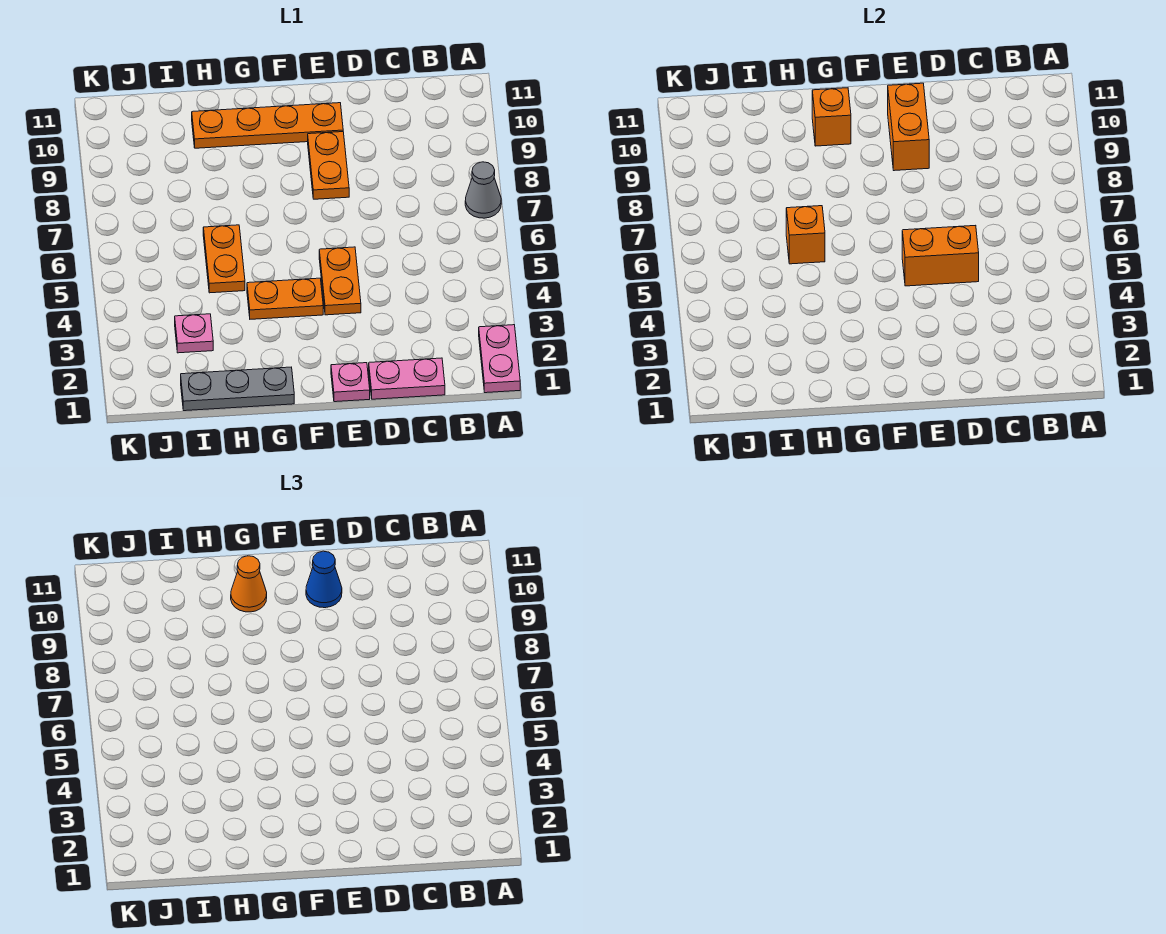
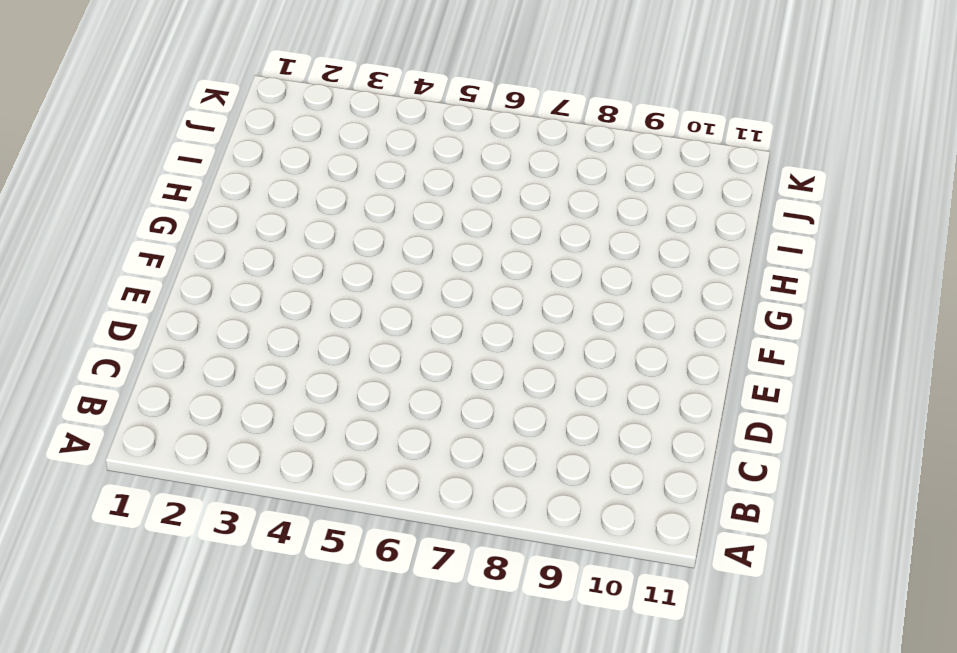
none -> pink 1x2 plate [479,325,520,393]
none -> grey 1x1 cone [465,162,501,218]
none -> pink 1x2 plate [369,358,445,399]

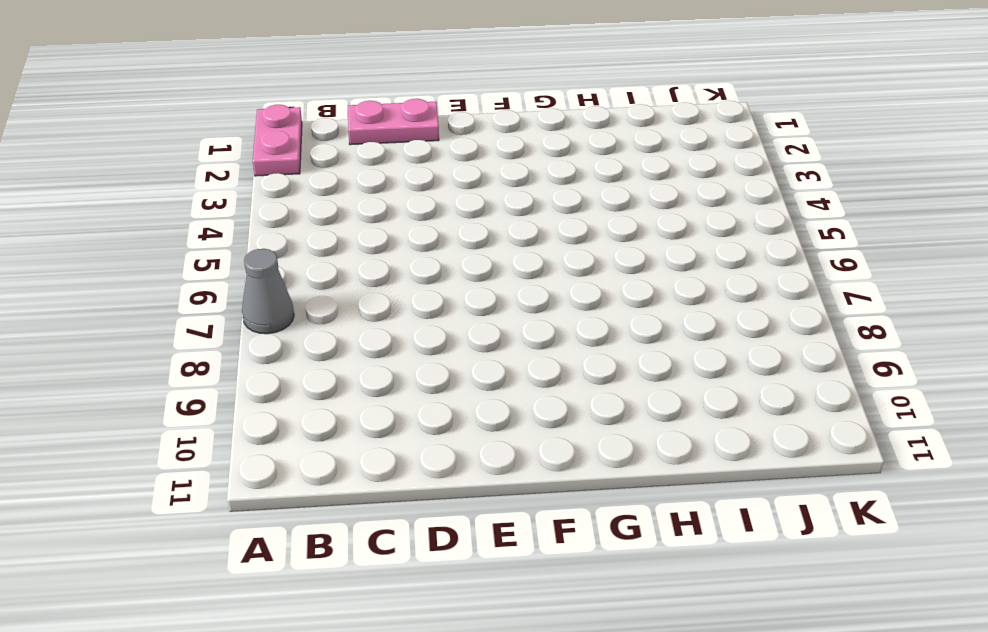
none -> pink 1x1 plate [331,363,370,402]
none -> orange 1x2 plate [319,247,361,315]
none -> orange 1x2 plate [308,132,349,199]

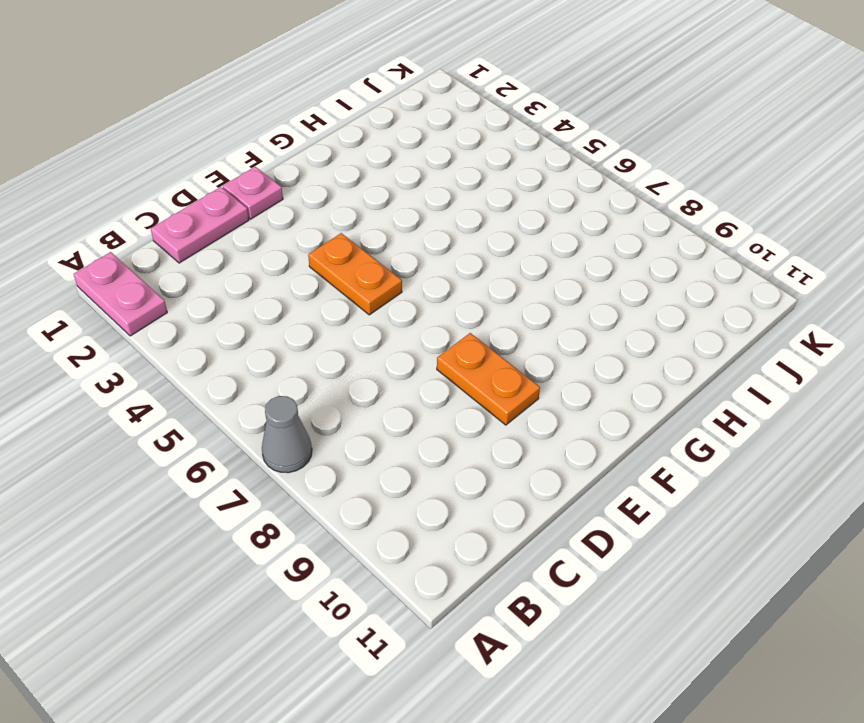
none -> orange 1x4 plate [192,103,343,148]
none -> orange 1x2 plate [247,278,323,319]
none -> grey 1x3 plate [181,367,294,411]

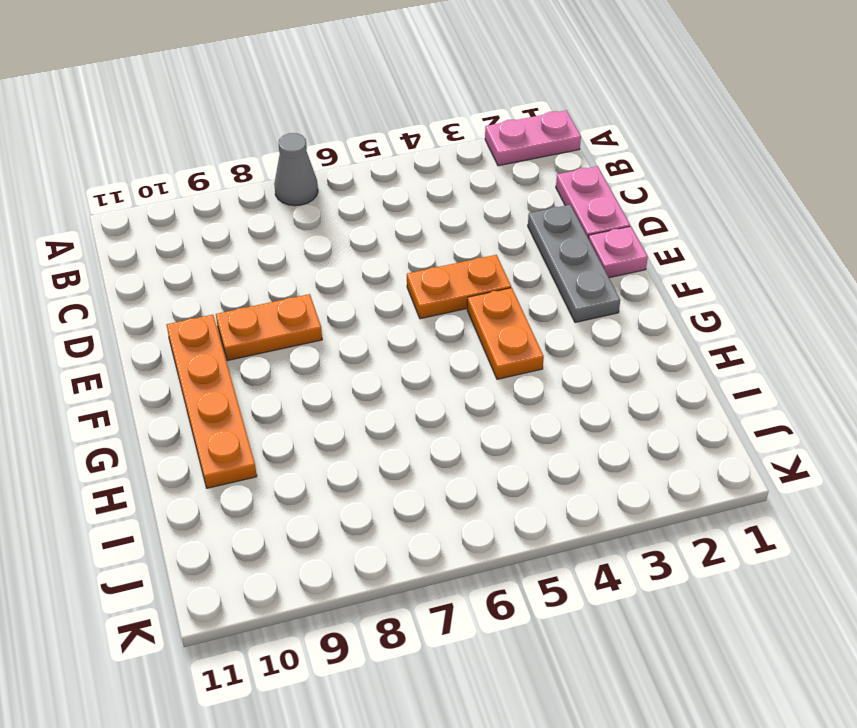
grey 1x3 plate [528,205,620,322] -> grey 1x3 plate moved to [181,367,294,411]
none -> orange 1x2 plate [203,225,245,293]
none -> pink 1x1 plate [175,314,213,353]
none -> orange 1x2 brick [902,225,979,286]

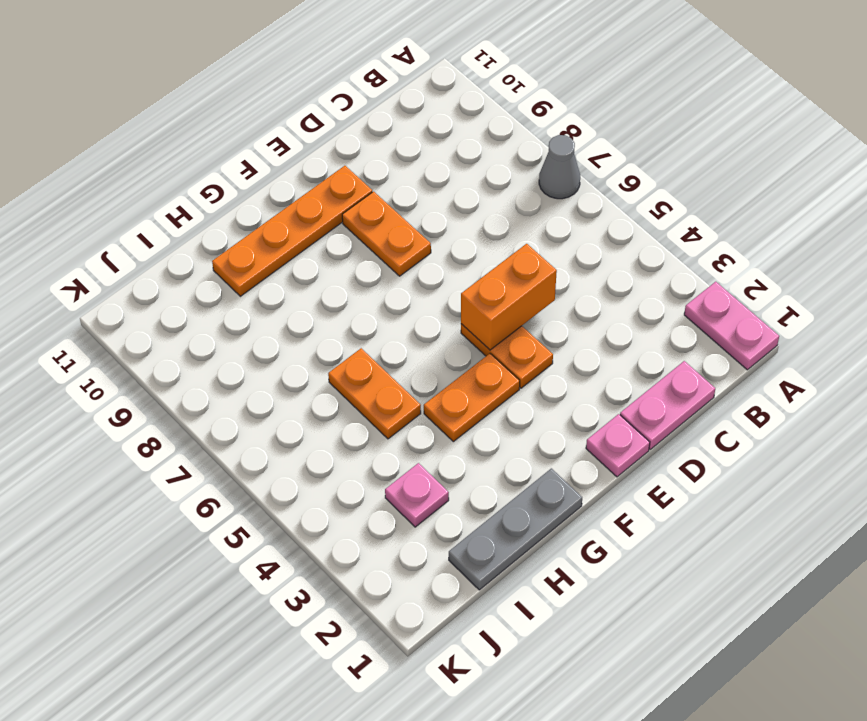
none -> orange 1x2 brick [888,83,929,171]
none -> orange 1x1 brick [812,88,851,146]
none -> orange 1x1 brick [786,206,825,264]

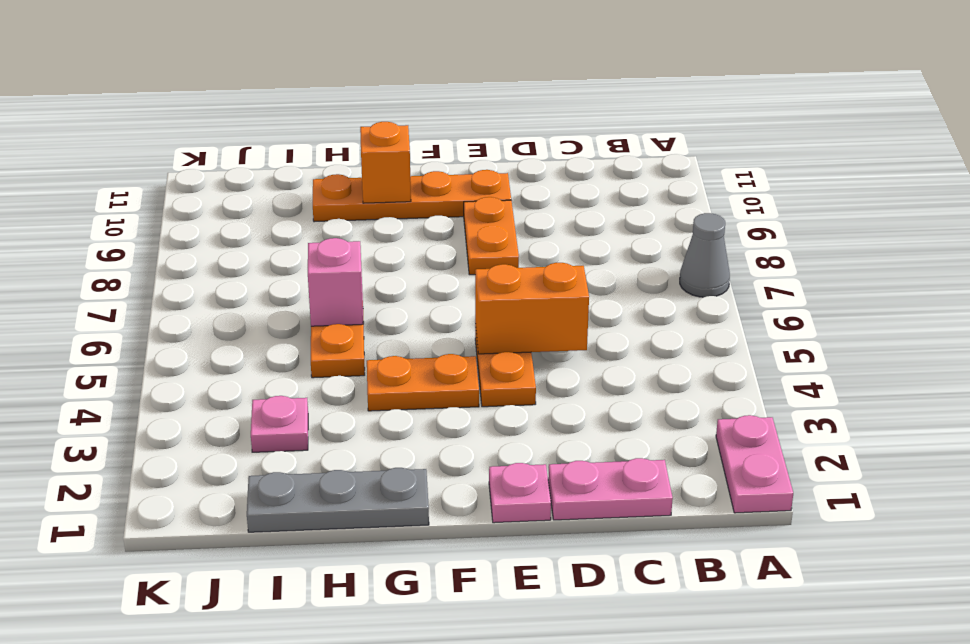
pink 1x1 brick [308,238,363,326] -> orange 1x1 brick [786,206,825,264]
none -> orange 1x2 brick [888,83,929,171]
none -> blue 1x1 cone [306,551,342,608]
none -> orange 1x1 cone [231,556,267,612]

